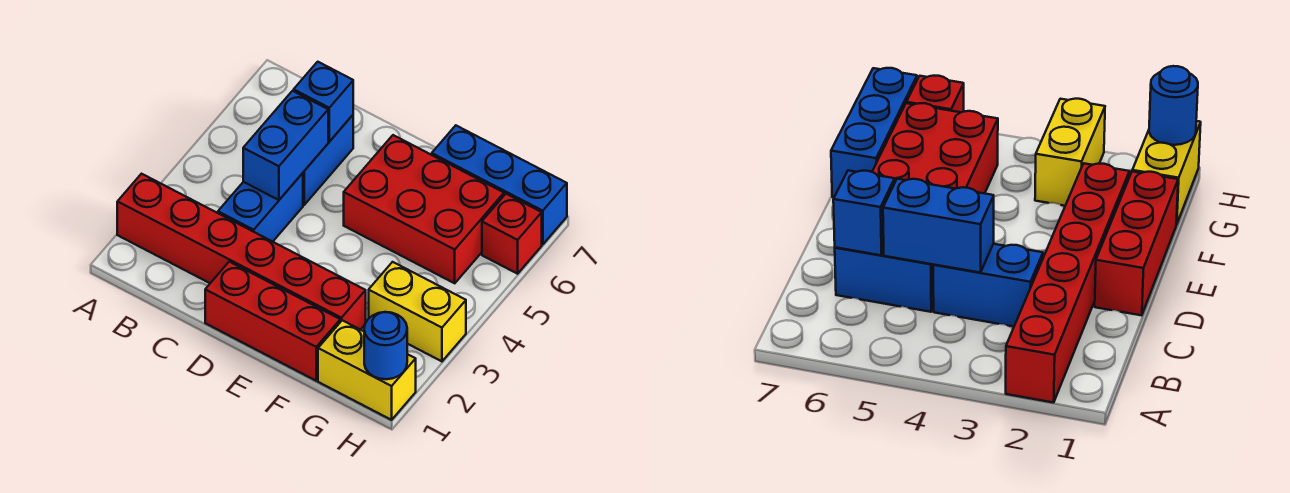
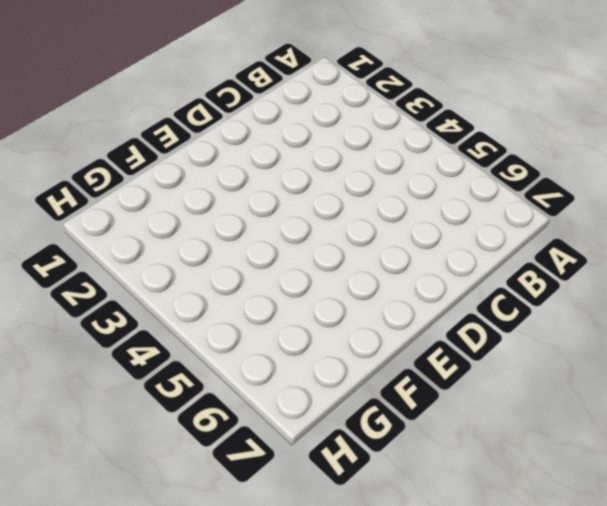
none -> red 1x6 brick [117,174,366,330]
none -> blue 1x2 brick [218,173,303,242]
none -> blue 1x2 brick [303,115,353,205]

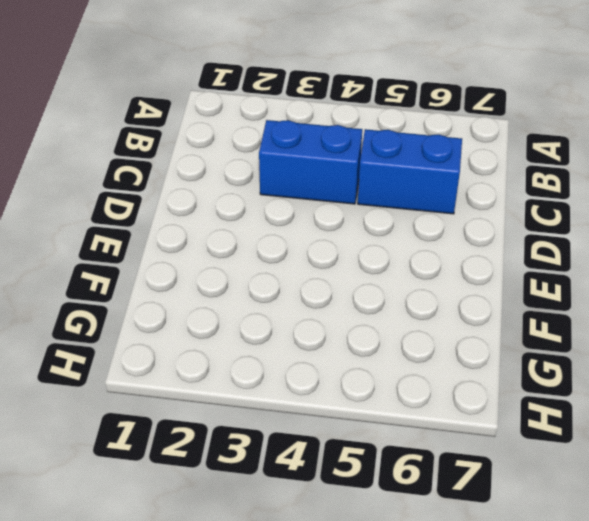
none -> red 1x6 brick [117,174,366,330]
none -> red 1x3 brick [205,262,340,381]
none -> red 2x3 brick [344,135,504,283]

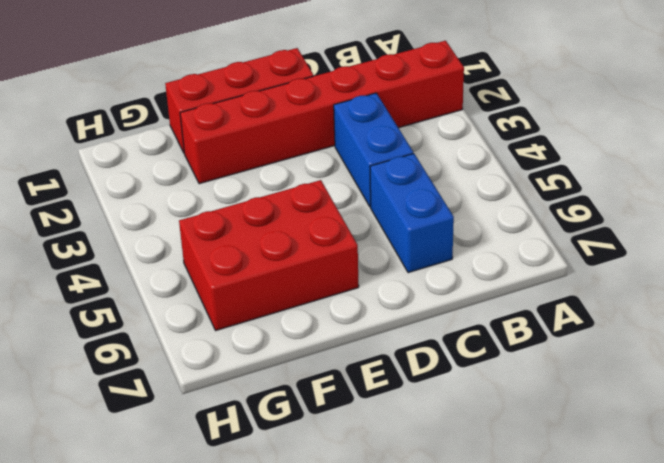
none -> blue 1x3 brick [432,126,567,245]
none -> yellow 1x2 brick [318,320,416,420]
none -> yellow 1x2 brick [369,262,466,361]

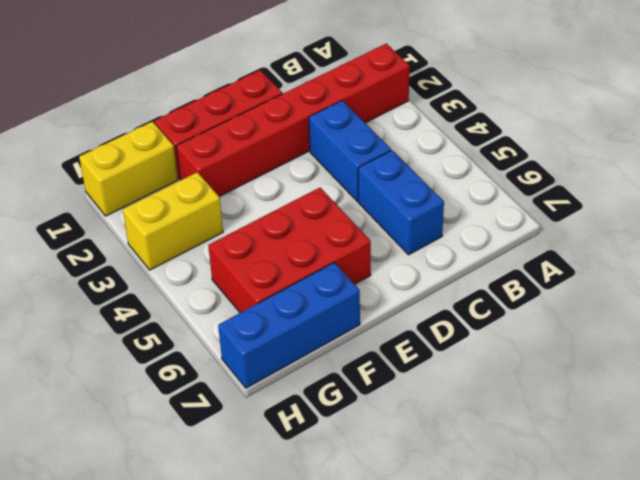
none -> red 1x1 brick [482,194,542,274]
none -> blue 1x2 brick [243,91,328,200]
none -> blue 1x1 brick [294,62,353,142]

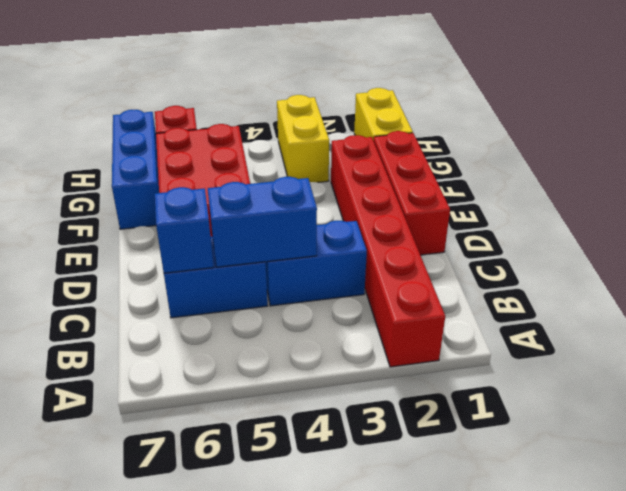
none -> blue 1x1 round brick [364,312,407,379]

